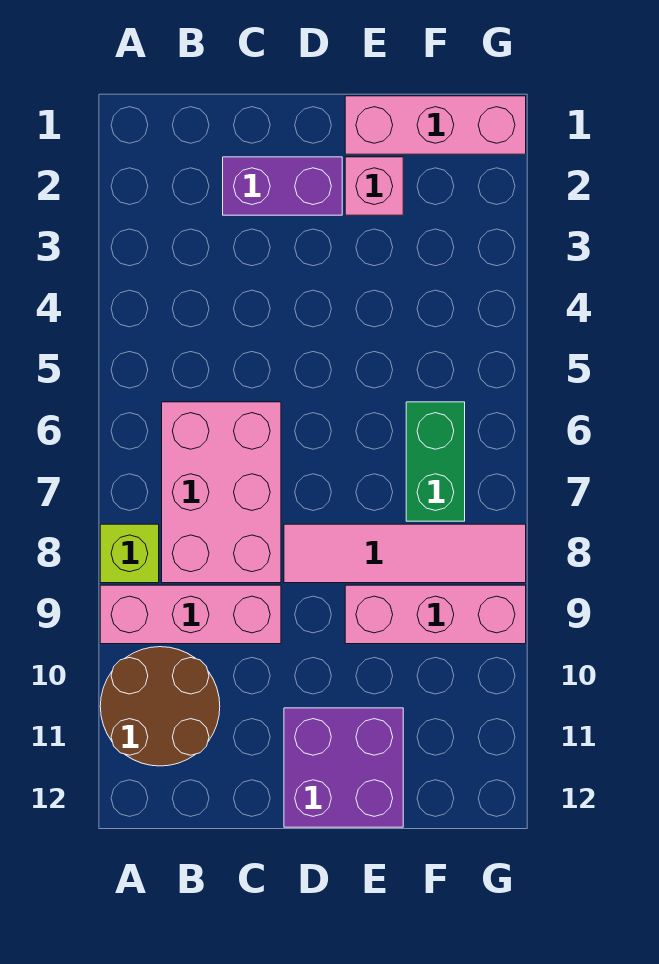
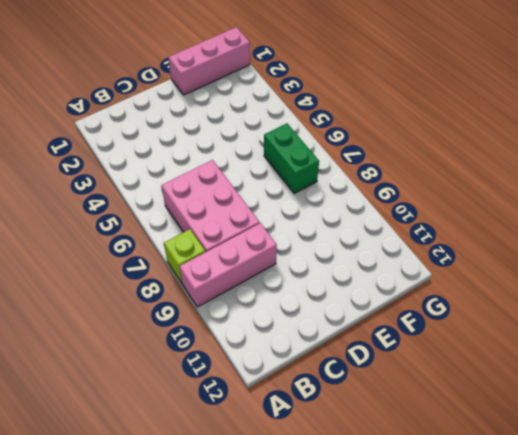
none -> brown 2x2 round brick [100,647,220,766]
none -> purple 1x2 brick [223,157,342,215]

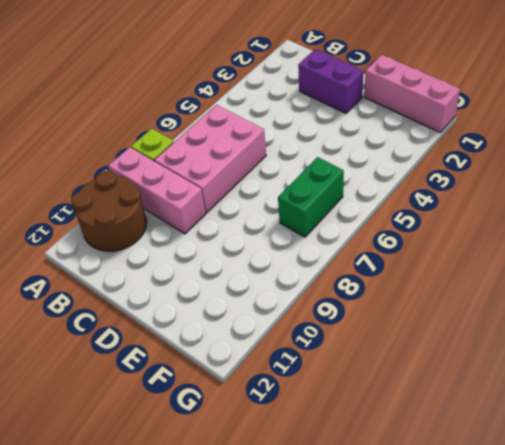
none -> pink 1x4 tile [284,524,526,583]
none -> purple 2x2 brick [284,708,403,827]

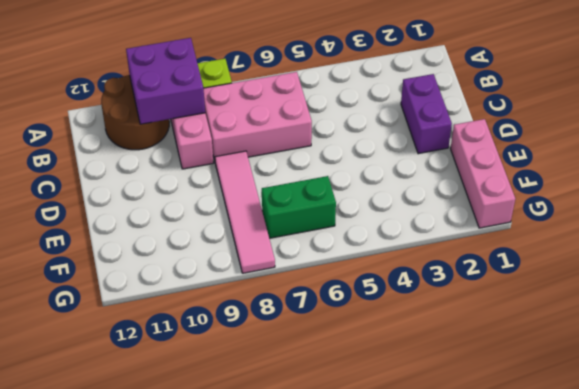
purple 2x2 brick [126,38,205,124] -> purple 2x2 brick moved to [284,708,403,827]
none -> pink 1x1 brick [345,157,403,215]
none -> pink 1x3 brick [345,585,526,644]

